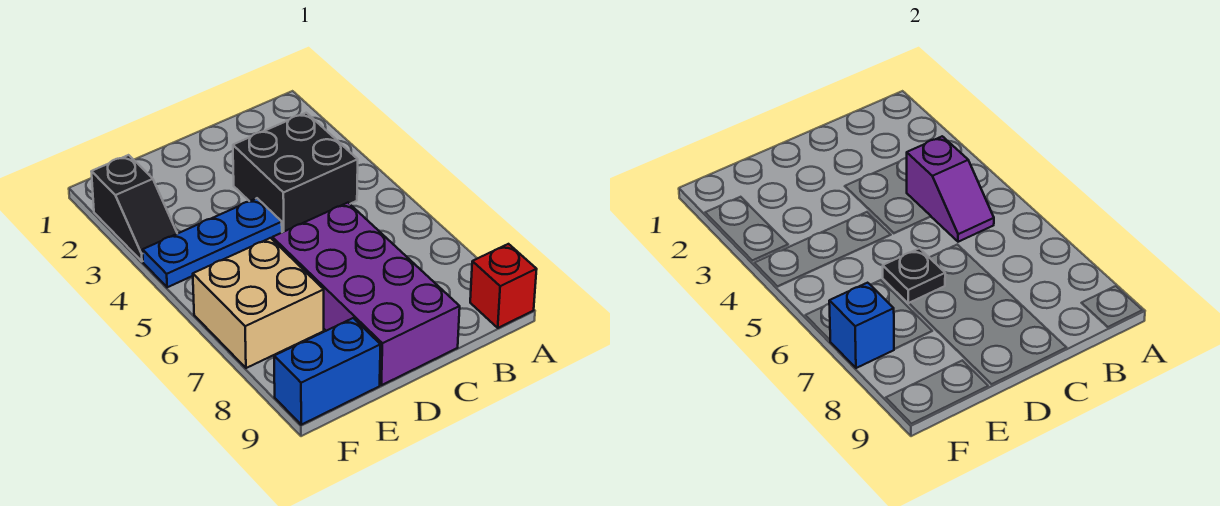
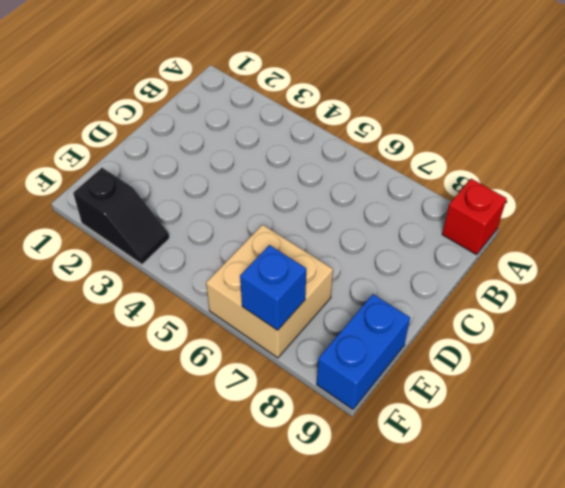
none -> black 2x2 brick [233,113,358,232]
none -> purple 2x4 brick [272,203,460,385]

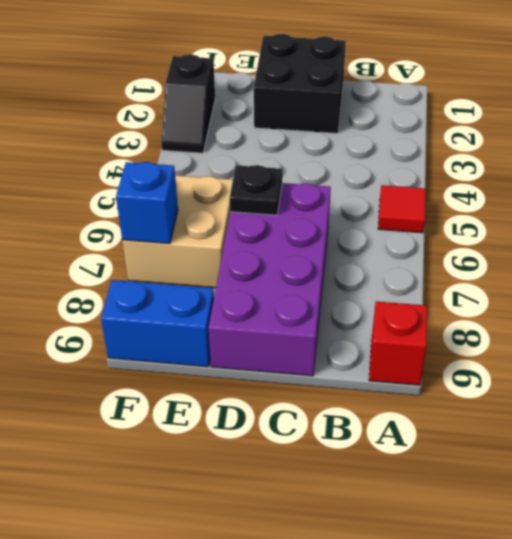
red 1x1 tile [378,185,426,233] -> none
black 2x2 brick [254,34,346,133] -> black 2x2 brick moved to [233,113,358,232]
none -> blue 1x3 plate [143,198,282,287]
none -> purple 1x2 slope [907,136,994,242]

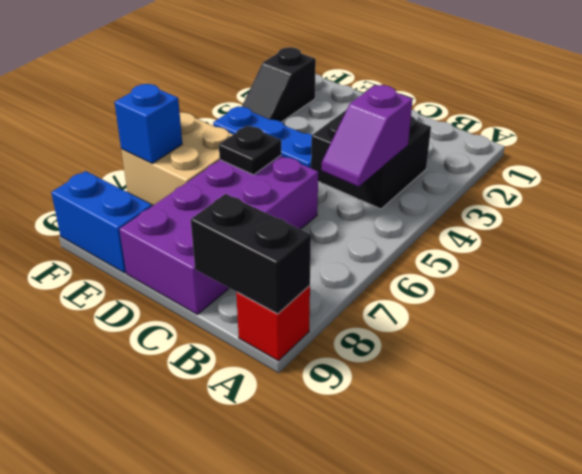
black 1x2 brick [191,194,311,314] -> none

